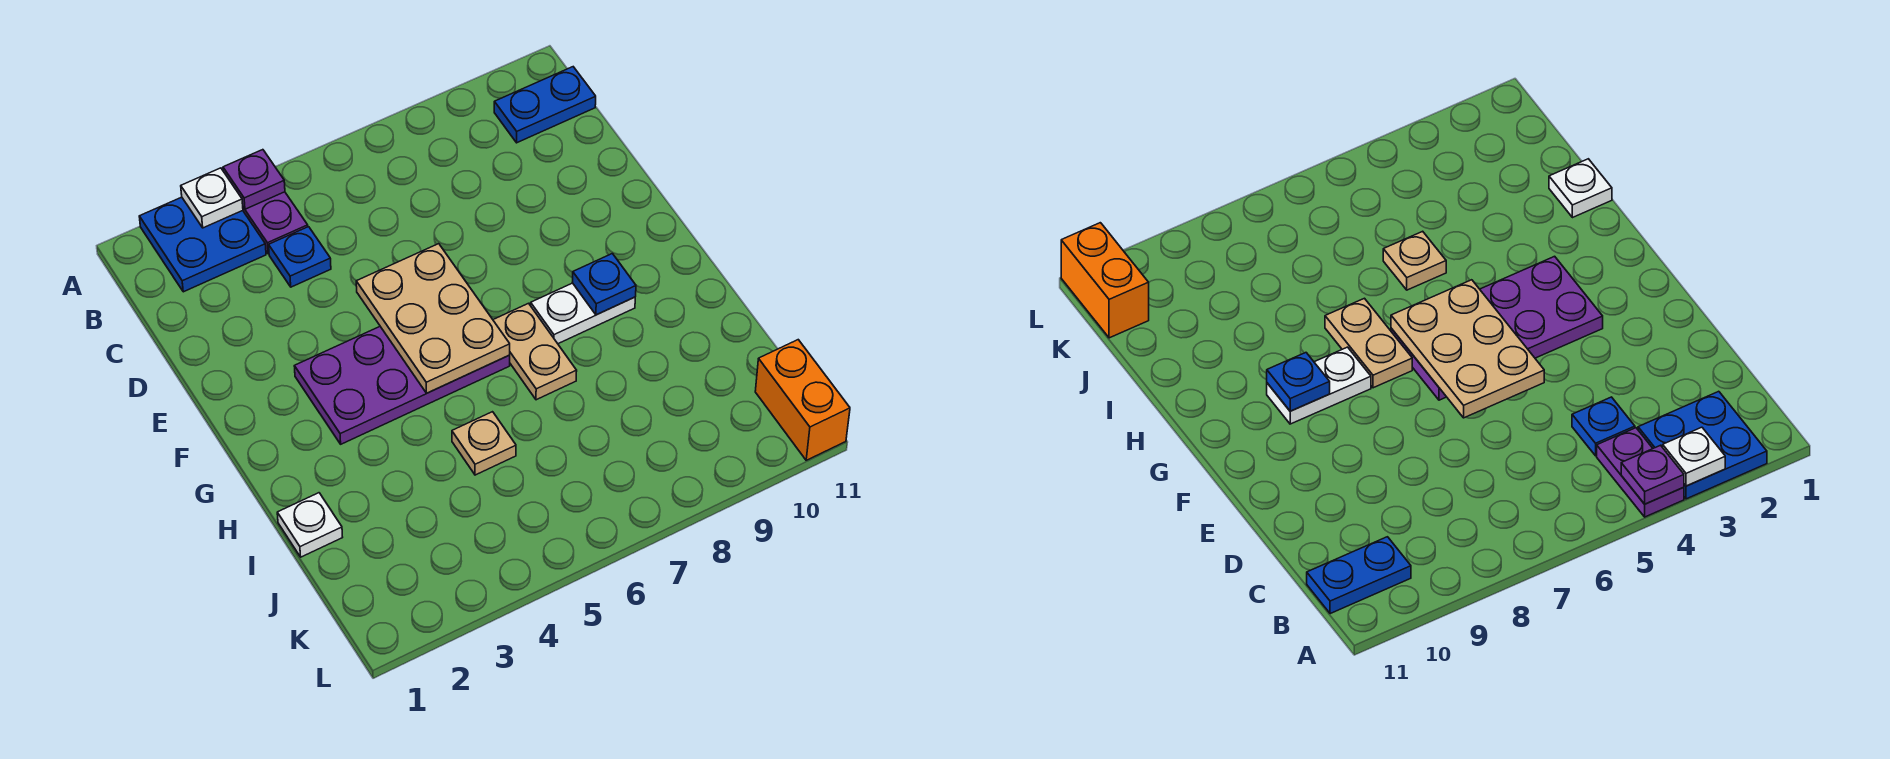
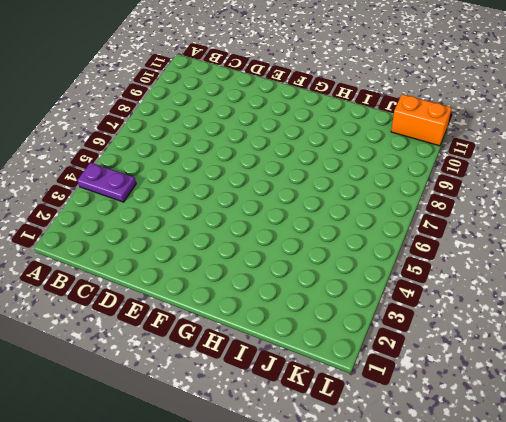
none -> blue 2x2 plate [139,197,266,292]
none -> blue 1x2 plate [494,67,596,143]
none -> blue 1x1 plate [269,227,331,287]

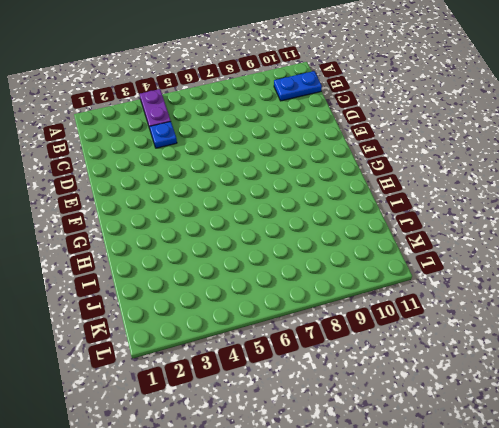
none -> blue 2x2 plate [139,197,266,292]
none -> purple 2x4 plate [294,327,510,444]
none -> tan 1x2 plate [493,303,577,400]

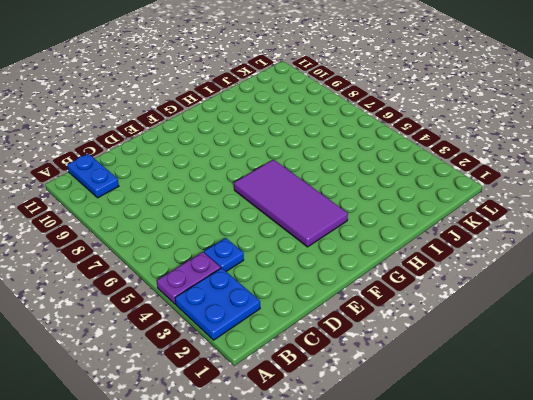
purple 2x4 tile [234,159,348,247] -> purple 2x4 plate [294,327,510,444]
none -> tan 1x2 plate [493,303,577,400]
none -> white 1x2 plate [531,283,635,344]
none -> white 1x1 plate [277,493,343,557]

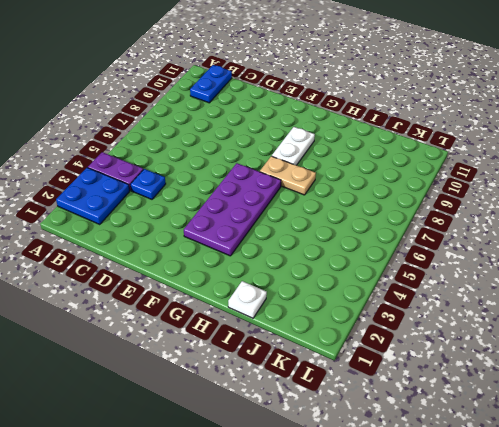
none -> tan 1x1 plate [452,412,516,475]
none -> orange 1x2 brick [755,340,850,460]
none -> white 1x1 plate [181,168,243,228]

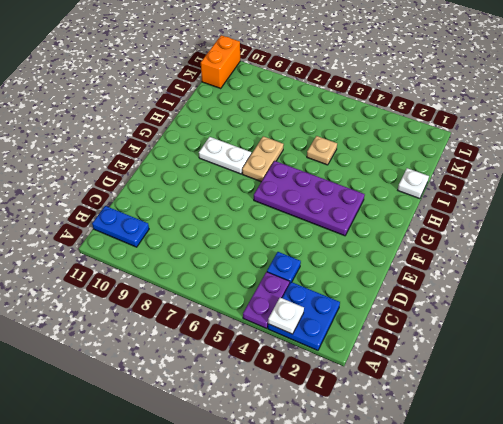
none -> purple 1x1 plate [223,150,285,209]
none -> tan 2x3 plate [356,244,510,393]
none -> blue 1x1 plate [572,254,636,315]

